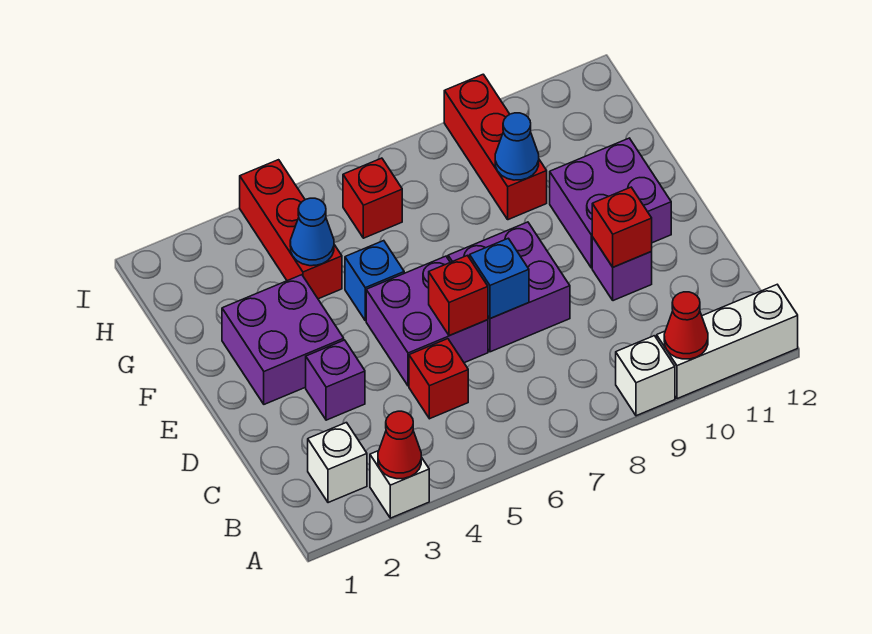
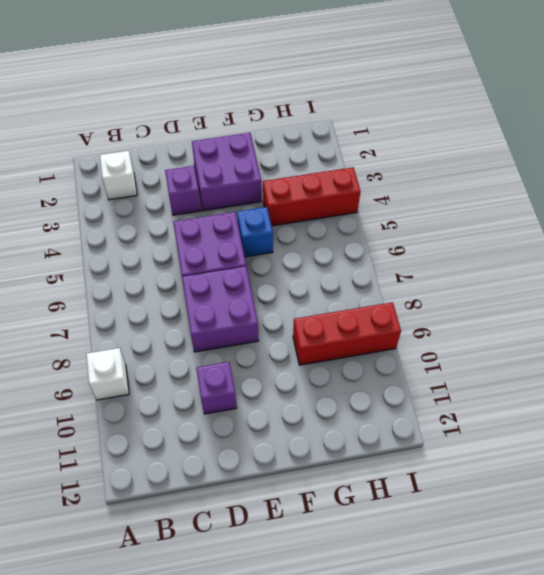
none -> white 1x1 brick [370,451,429,518]
none -> white 1x3 brick [657,285,798,399]
none -> red 1x1 brick [409,339,468,419]

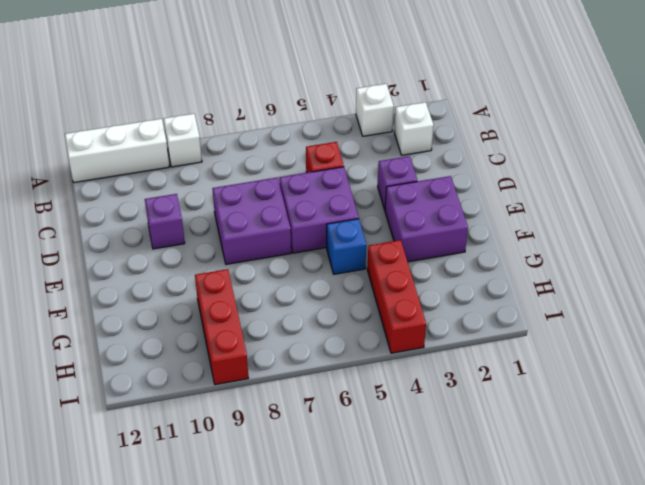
none -> purple 2x2 brick [550,138,671,268]
none -> red 1x1 brick [343,158,402,238]
none -> red 1x1 cone [378,411,421,479]

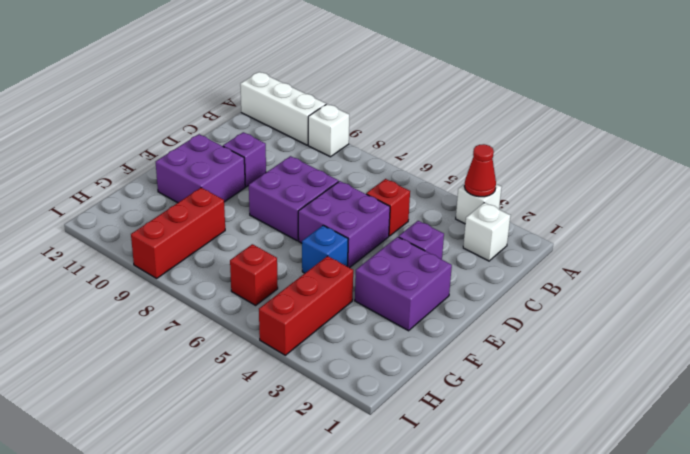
none -> red 1x1 cone [664,292,708,359]
none -> red 1x1 brick [429,255,488,336]
none -> blue 1x1 brick [470,238,529,319]

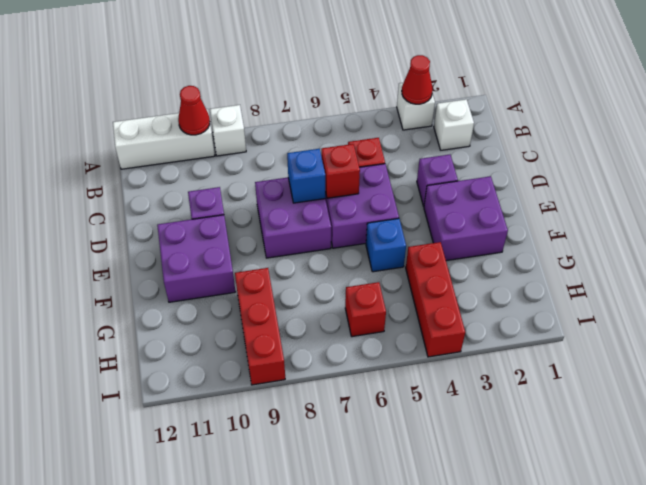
none -> red 1x1 brick [592,187,652,267]
none -> blue 1x1 cone [290,198,334,266]
none -> blue 1x1 cone [495,113,539,180]

